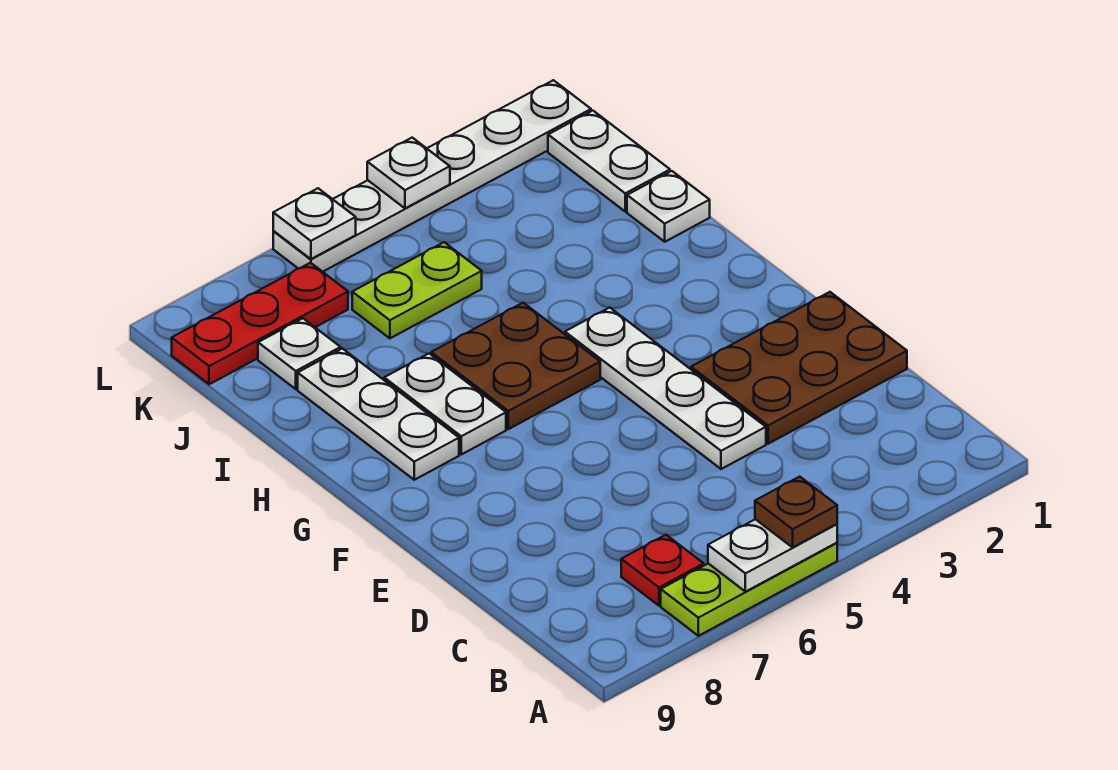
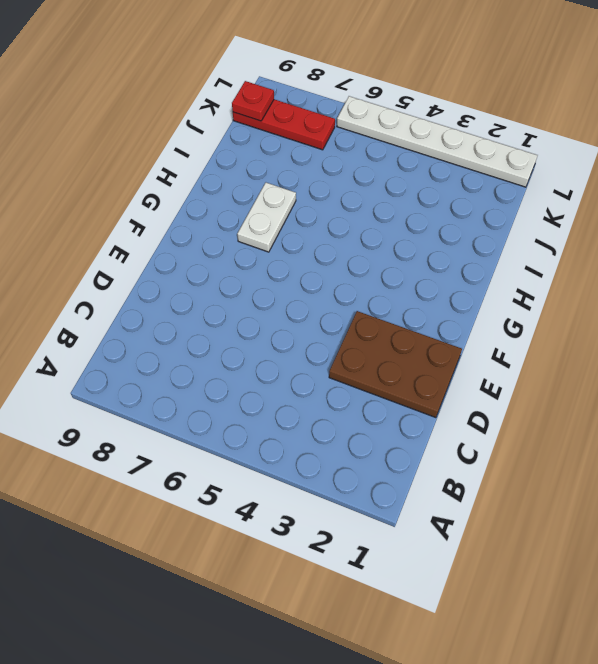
red 1x1 plate [232,81,274,121] -> red 1x1 plate moved to [621,535,704,606]
none -> lime 1x3 plate [661,543,837,636]
none -> white 1x4 plate [565,308,766,469]
none -> brown 2x2 plate [431,303,600,429]

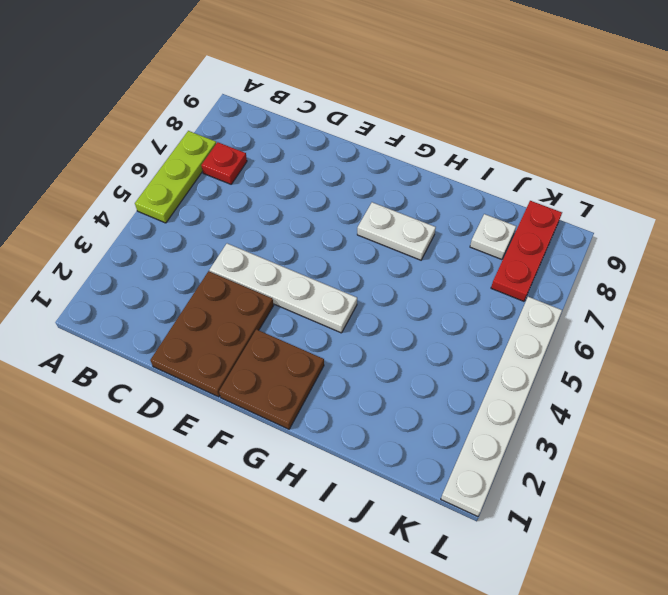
brown 2x2 plate [219,329,324,429] -> brown 2x2 plate moved to [431,303,600,429]
none -> white 1x3 plate [298,349,459,480]
none -> white 1x1 plate [627,171,710,242]
none -> white 1x2 plate [548,111,670,211]

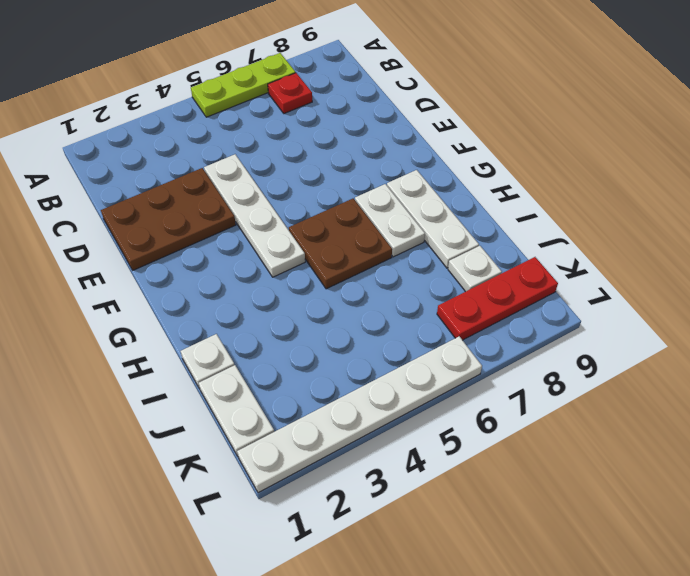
none -> lime 1x2 plate [352,242,482,338]
none -> white 1x2 plate [708,519,837,592]
none -> white 1x1 plate [367,138,450,208]

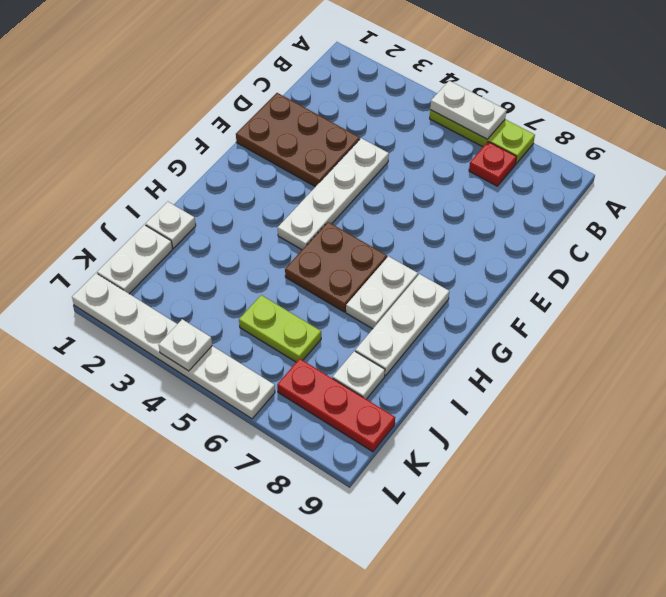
none -> white 1x1 plate [273,188,356,259]
none -> brown 1x1 plate [755,477,837,547]

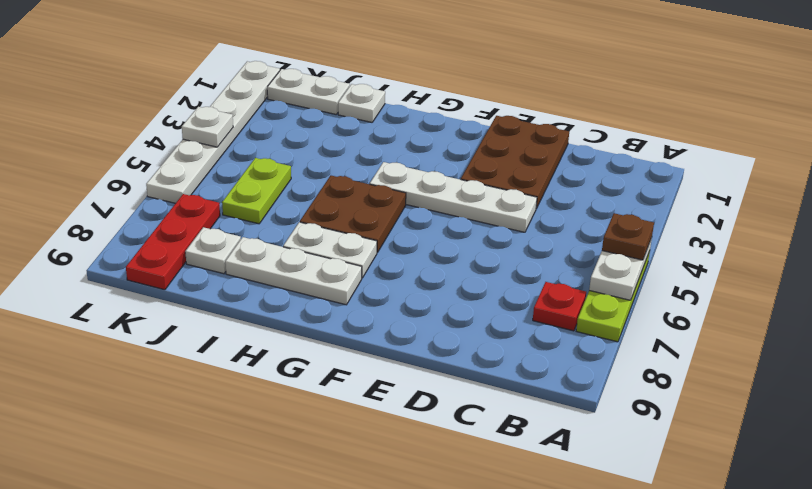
none -> white 1x1 plate [273,188,356,259]

